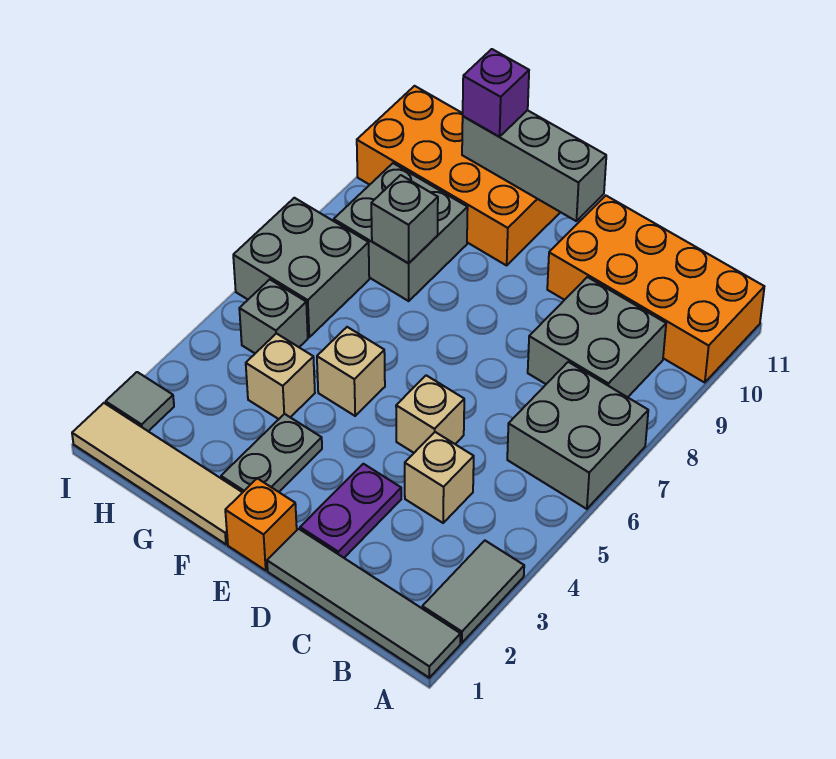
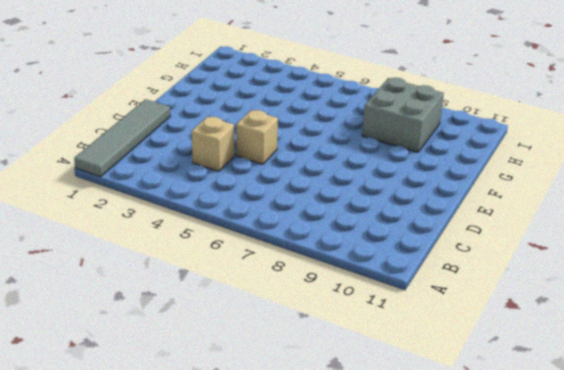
none -> grey 1x2 tile [422,541,524,643]
none -> grey 2x2 brick [507,362,648,509]
none -> orange 2x4 brick [547,196,764,383]

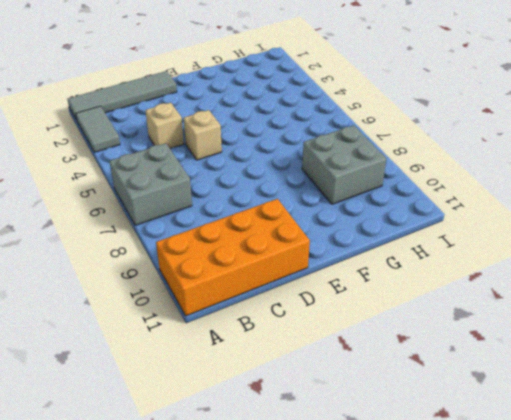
none -> grey 2x2 brick [528,277,666,397]
none -> purple 1x2 plate [300,464,401,558]
none -> orange 1x1 brick [225,478,297,570]

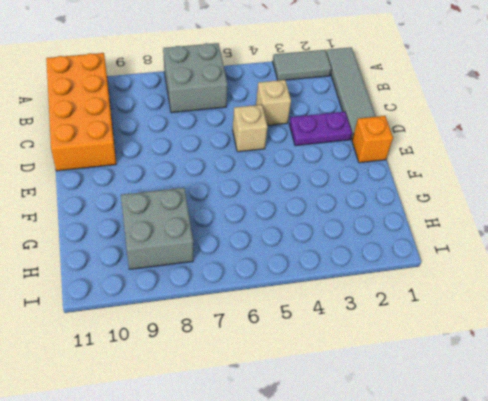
none -> grey 2x2 brick [528,277,666,397]
none -> tan 1x4 tile [72,403,243,544]
none -> grey 1x2 plate [221,414,322,492]

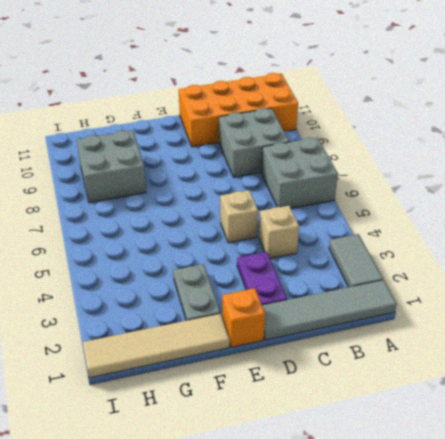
none -> tan 1x1 brick [317,327,385,416]
none -> orange 2x4 brick [357,86,560,265]
none -> tan 1x1 brick [246,333,315,419]

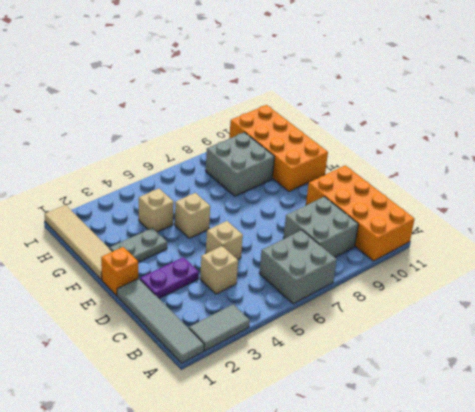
none -> grey 1x1 brick [239,279,308,353]
none -> grey 2x2 brick [233,198,369,337]
none -> grey 1x1 tile [106,372,174,431]

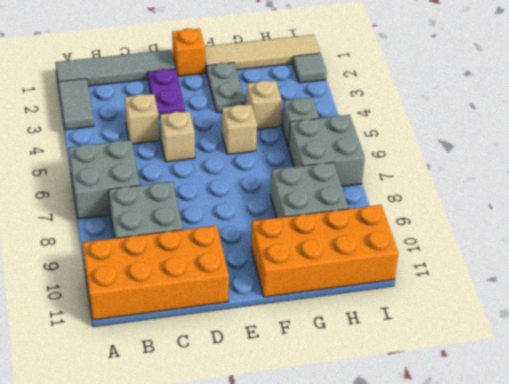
none -> grey 1x3 brick [462,110,606,221]
none -> grey 1x1 brick [371,175,438,263]
none -> purple 1x1 brick [463,49,529,137]

